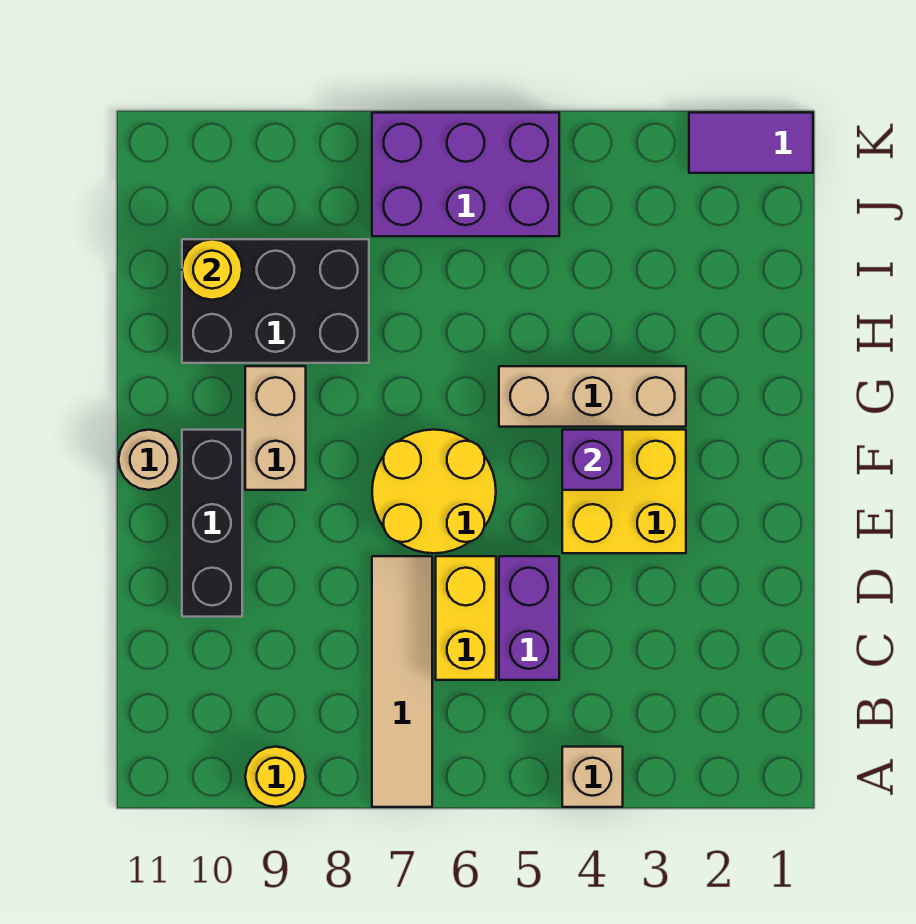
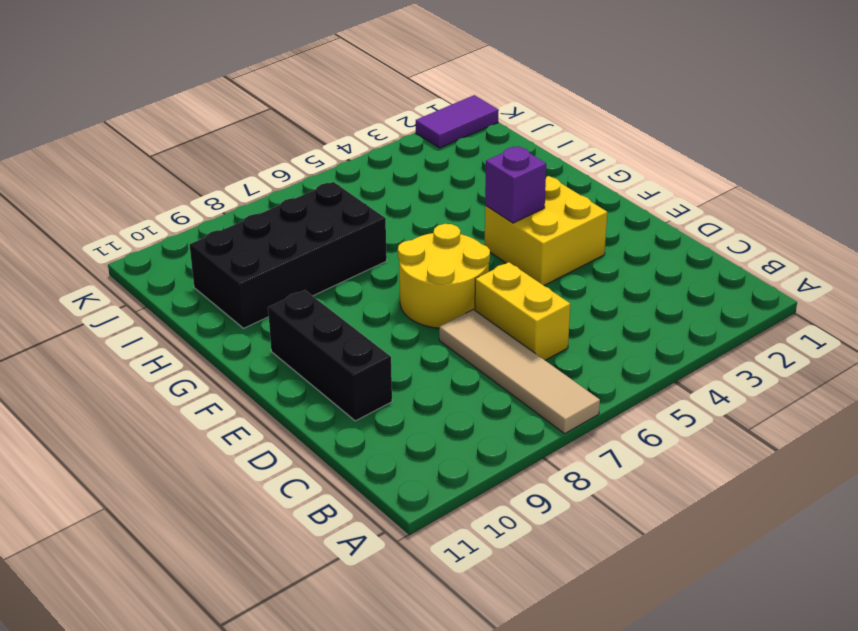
black 2x4 brick [190,182,387,328] -> black 2x3 brick [182,239,369,363]
none -> tan 1x1 brick [562,747,623,807]
none -> yellow 1x1 round brick [245,747,306,807]
none -> purple 1x2 brick [499,556,559,680]

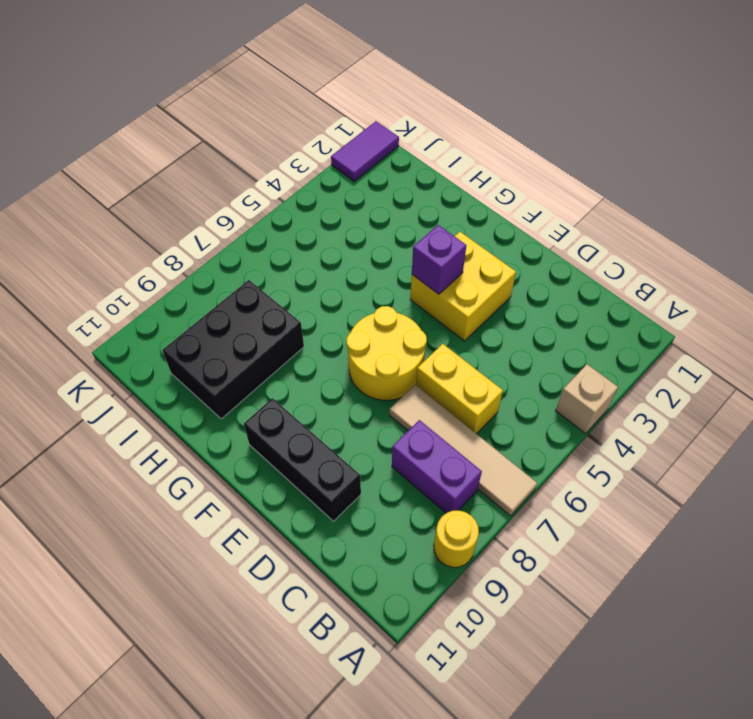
purple 1x2 brick [392,420,482,513] -> purple 1x2 brick moved to [499,556,559,680]
none -> tan 1x2 brick [245,366,306,490]
none -> tan 1x1 round brick [119,430,179,490]
none -> tan 1x3 brick [499,366,686,427]

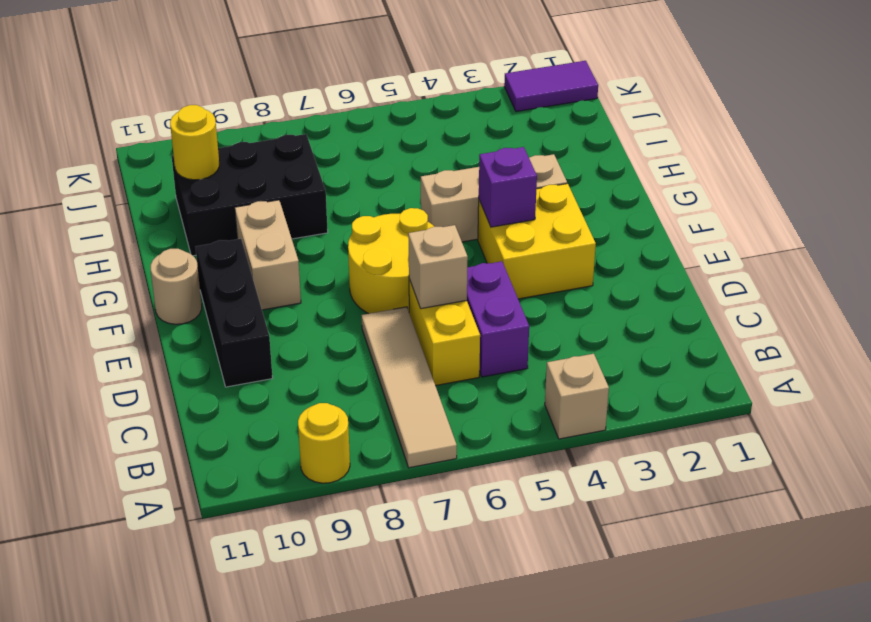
tan 1x1 brick [408,225,468,309] -> none
none -> purple 2x3 brick [372,113,559,236]

